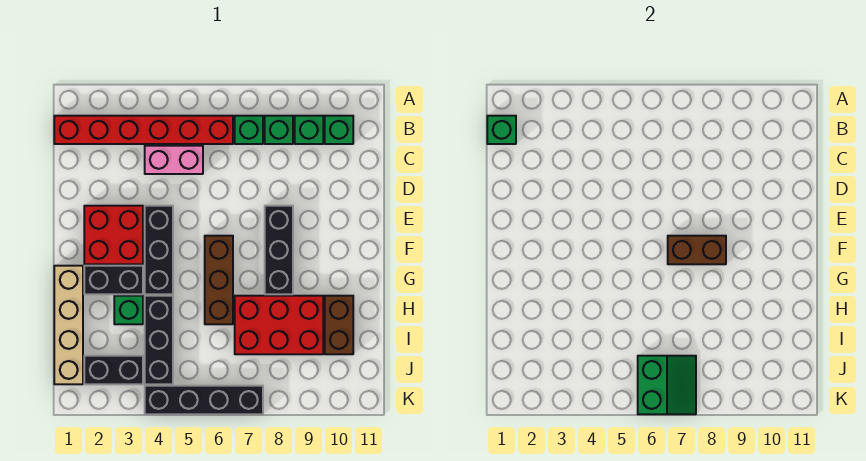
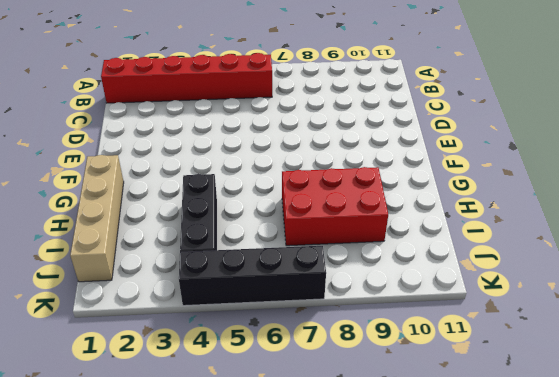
none -> green 1x1 brick [235,116,263,144]
none -> green 1x1 brick [265,116,293,144]
none -> green 1x1 brick [295,116,323,144]

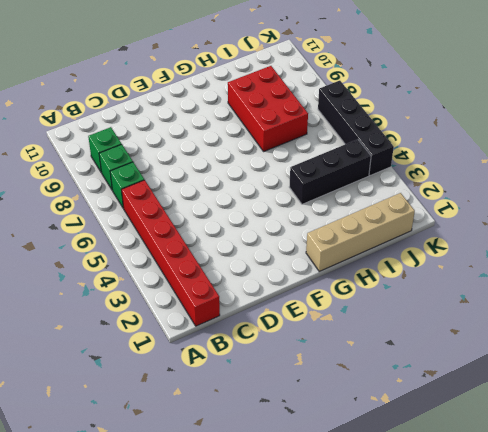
none -> green 1x1 brick [325,116,353,144]
none -> pink 1x2 brick [145,146,203,174]
none -> red 2x2 brick [84,206,143,264]

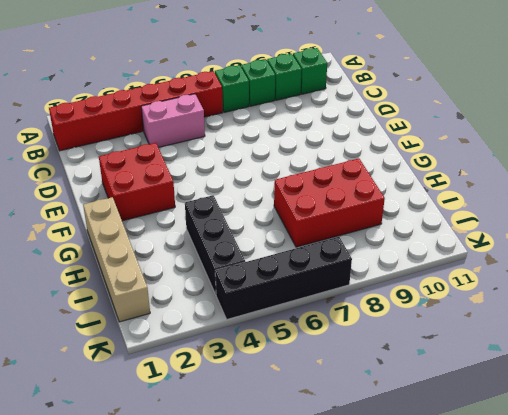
none -> black 1x3 brick [145,206,173,294]
none -> black 1x3 brick [265,206,293,294]
none -> brown 1x3 brick [205,236,233,324]

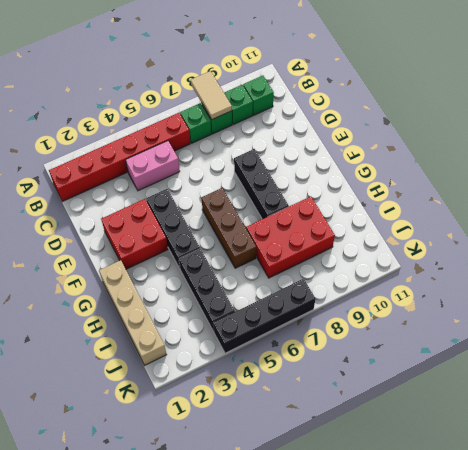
tan 1x2 tile [191,71,232,119] -> none
none -> black 1x2 brick [84,266,143,294]
none -> green 1x1 brick [114,296,143,324]
none -> brown 1x2 brick [325,296,353,354]

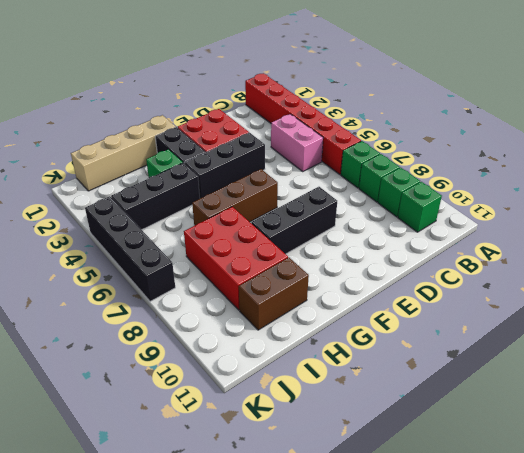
none -> black 1x2 brick [84,356,143,384]
none -> green 1x1 brick [487,116,516,144]
none -> brown 1x2 brick [668,236,726,264]

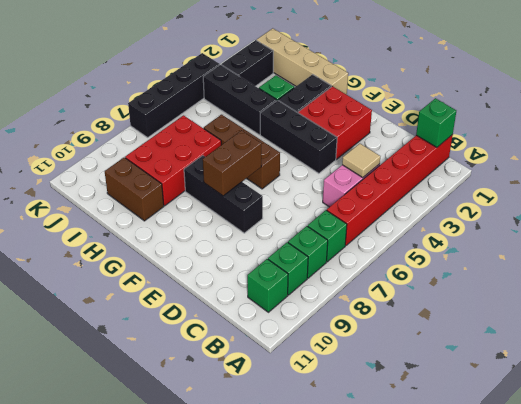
tan 1x1 tile [342,144,380,177] -> none
none -> green 2x2 slope [638,356,696,414]

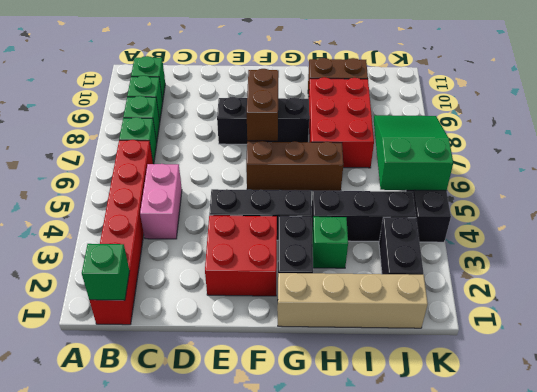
green 2x3 slope [374,115,453,191] -> green 2x2 slope [638,356,696,414]

